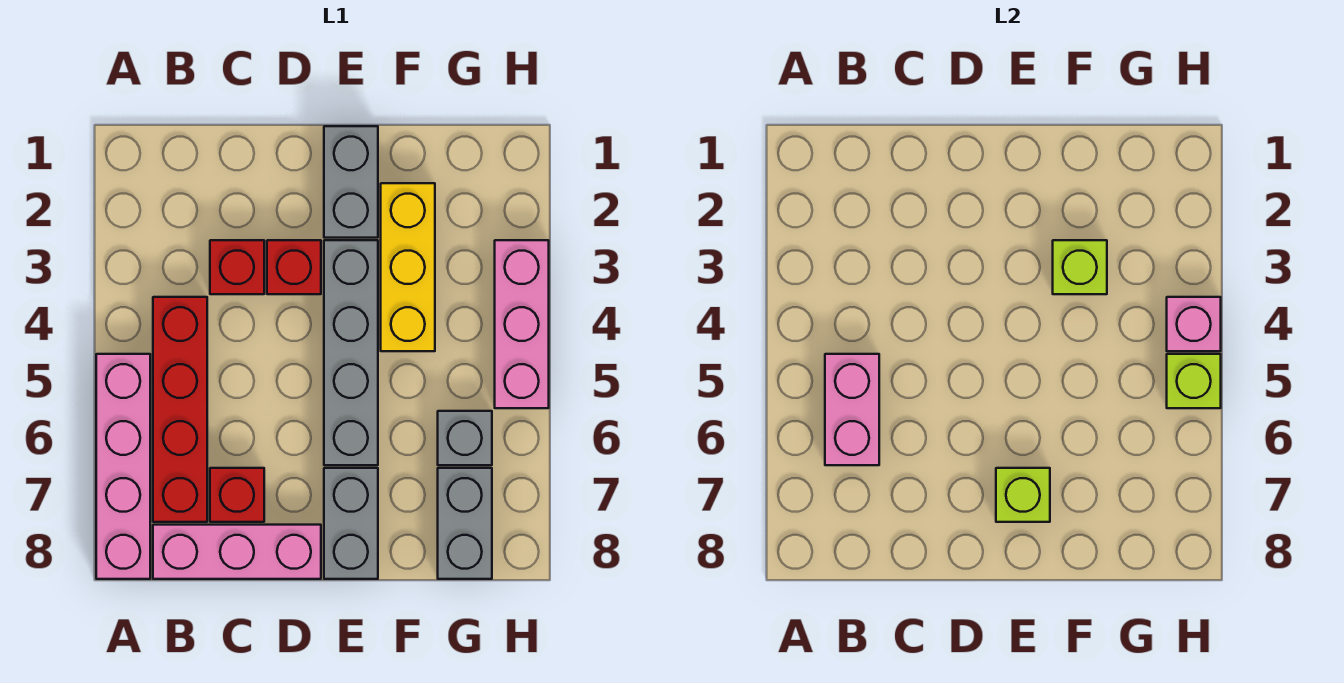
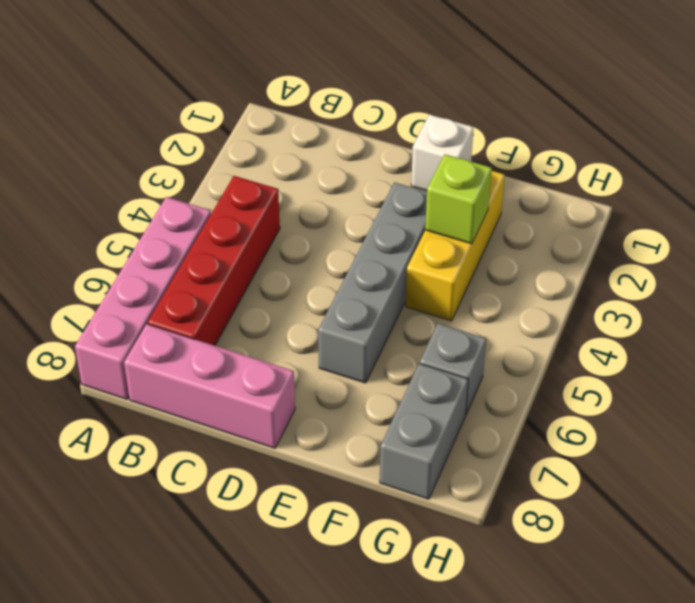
white 1x1 brick [411,115,474,191] -> grey 1x2 brick [324,126,378,238]
none -> red 1x1 brick [210,240,264,294]
none -> red 1x1 brick [210,468,264,522]
none -> red 1x1 brick [267,240,321,294]

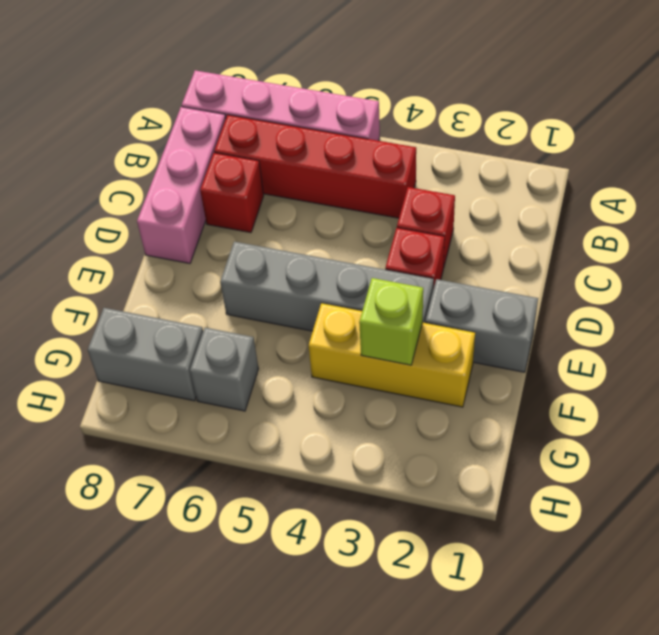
none -> grey 1x2 brick [324,468,378,579]
none -> pink 1x3 brick [495,240,549,408]
none -> pink 1x2 brick [825,354,879,465]

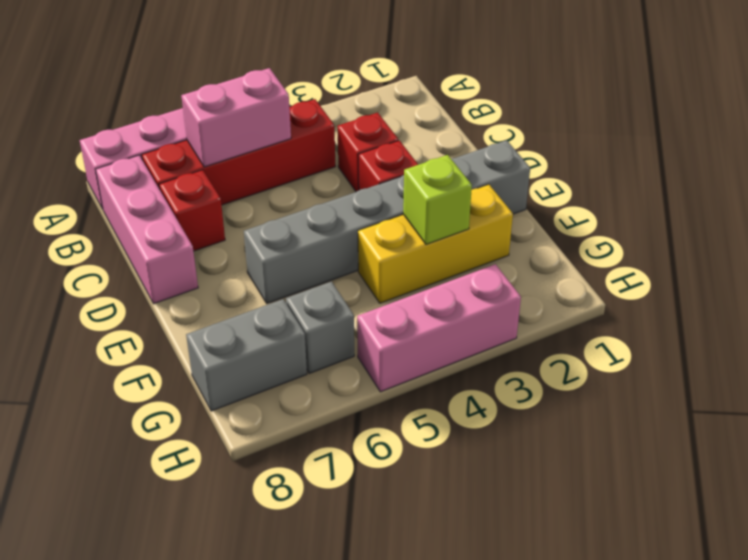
none -> grey 1x2 brick [324,468,378,579]
none -> lime 1x1 brick [996,468,1050,522]
none -> pink 1x1 brick [1167,297,1221,351]

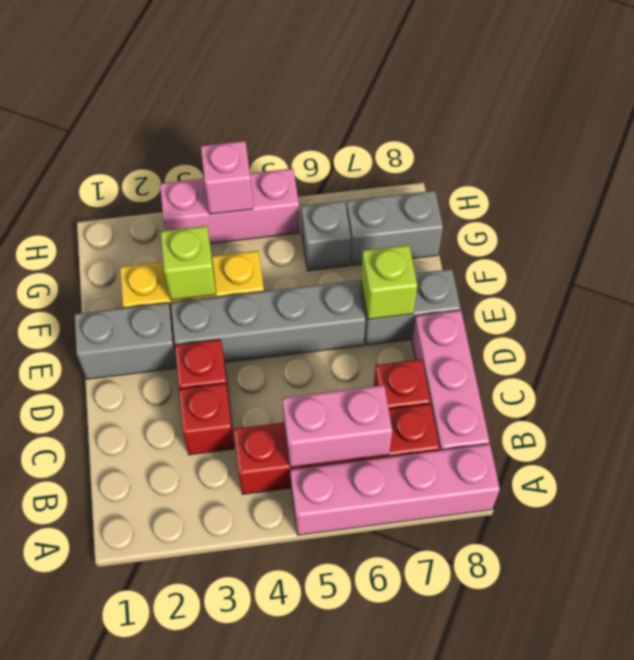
none -> lime 1x1 brick [1167,354,1221,408]

